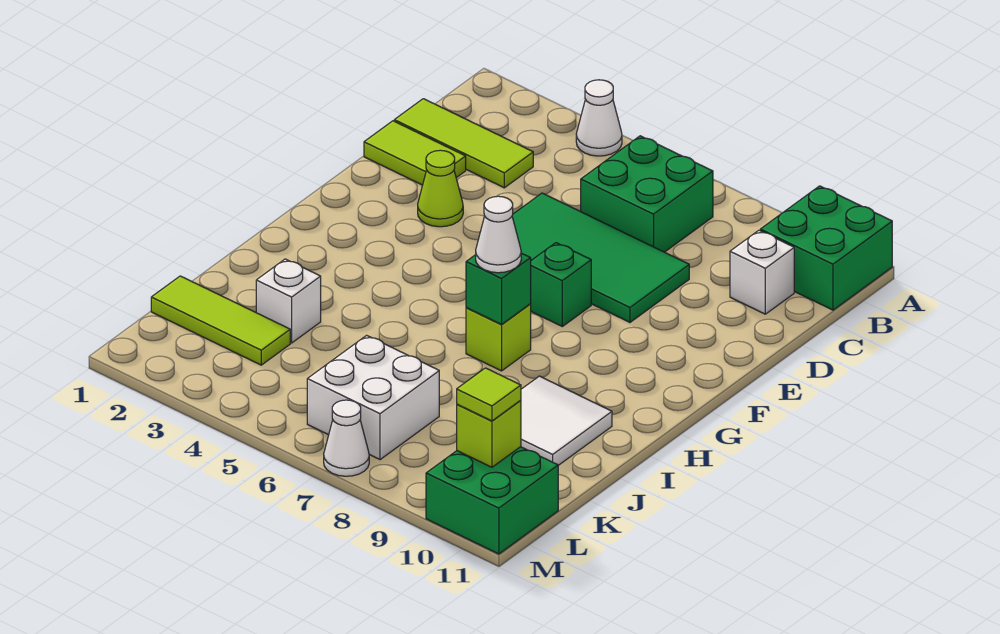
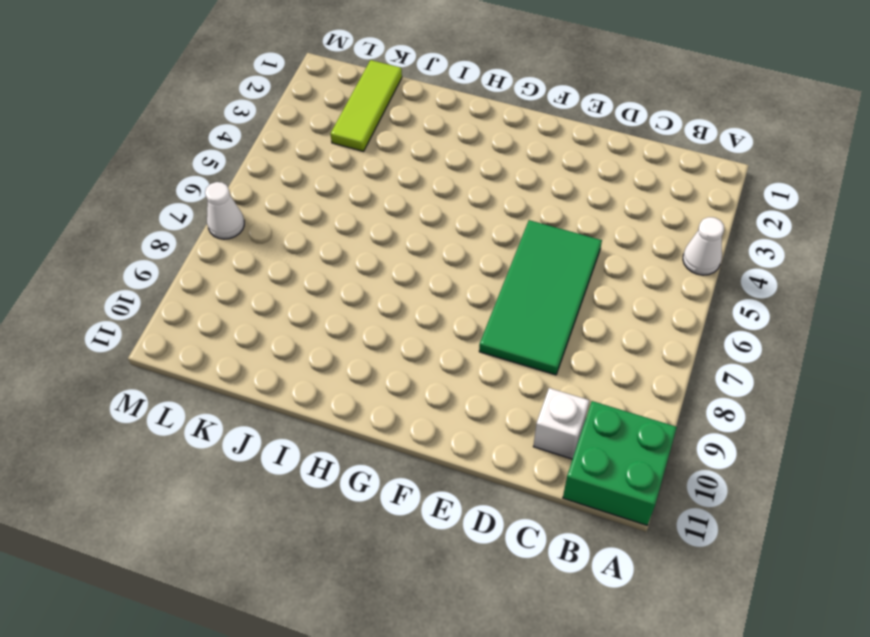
none -> green 2x2 brick [581,136,713,252]
none -> lime 1x3 tile [394,99,533,188]
none -> lime 1x2 tile [364,121,466,185]

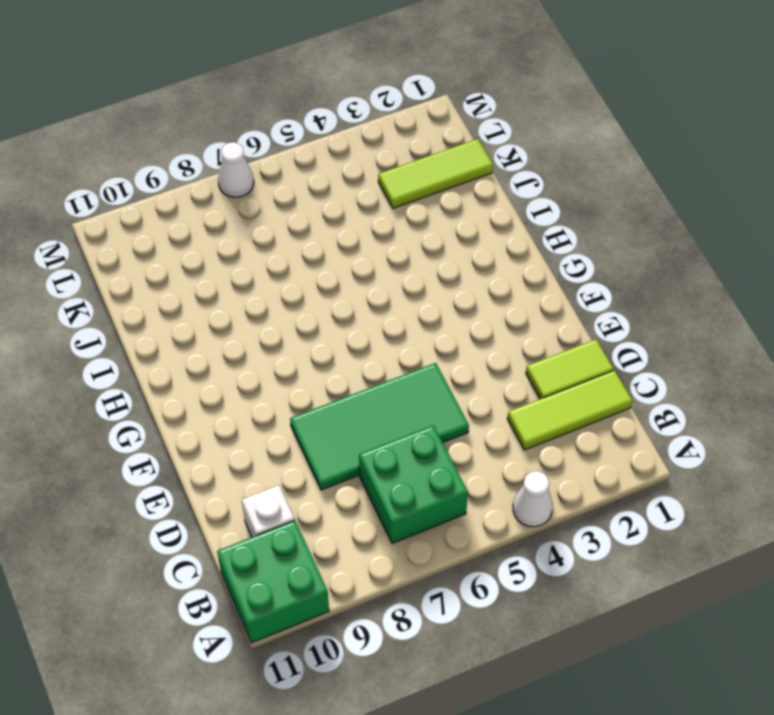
none -> lime 1x1 cone [418,150,463,227]
none -> green 1x1 brick [531,243,591,326]
none -> lime 1x1 brick [466,304,531,371]

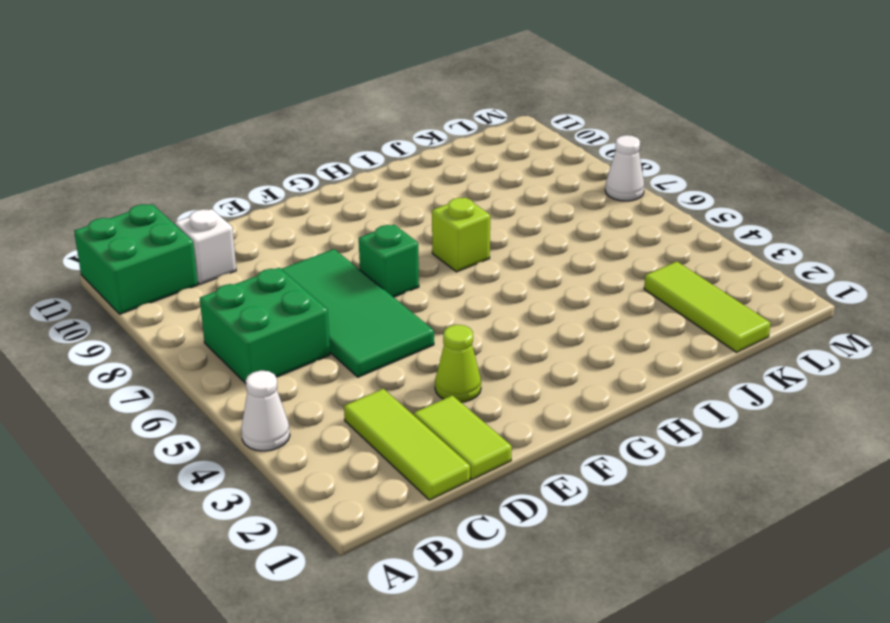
none -> white 2x2 tile [521,376,612,465]
none -> white 1x1 brick [256,259,321,343]
none -> white 2x2 brick [307,335,439,460]

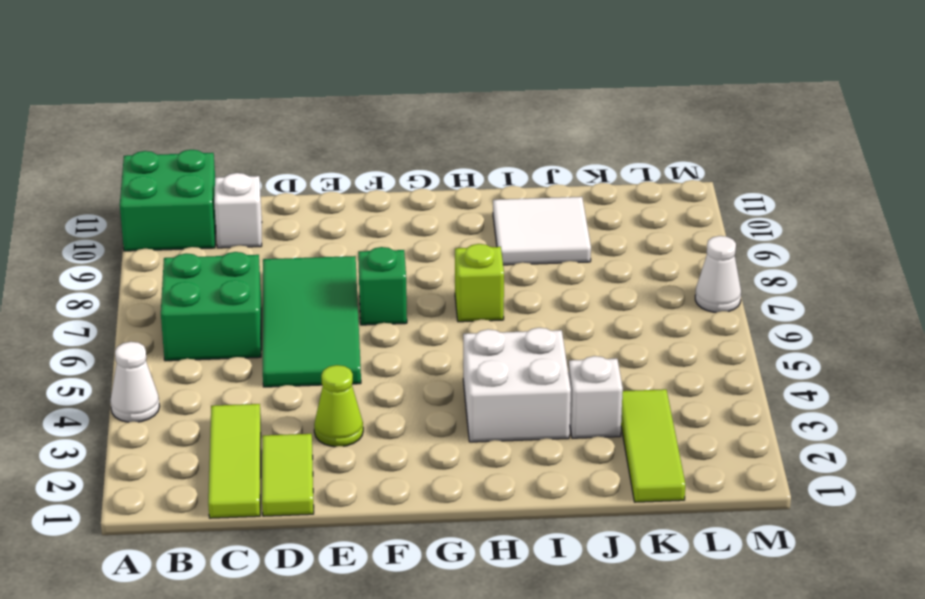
white 2x2 brick [463,328,571,442] -> white 2x2 brick moved to [307,335,439,460]
none -> green 2x2 brick [426,447,558,554]
none -> green 1x1 brick [466,253,531,324]
none -> lime 1x1 brick [457,400,521,467]

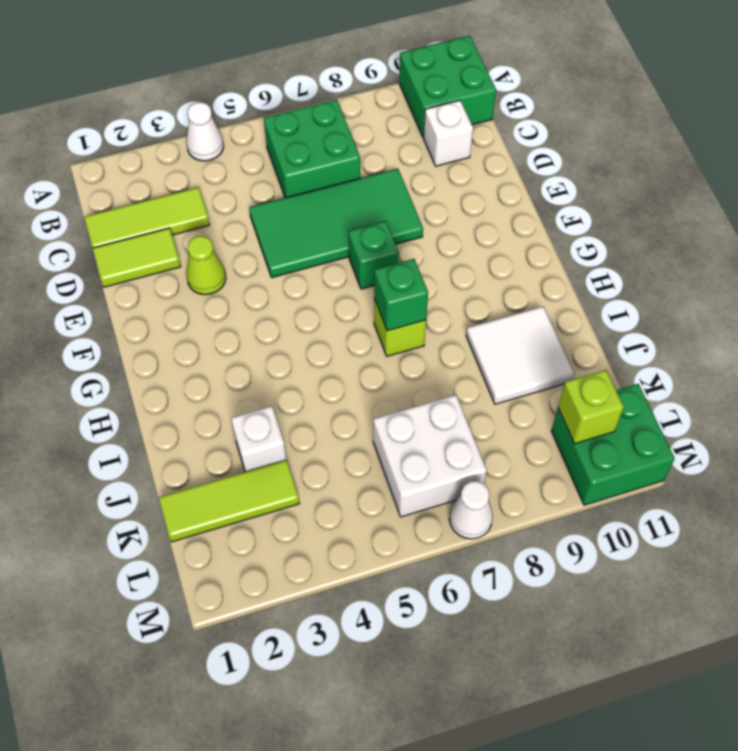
none -> white 1x1 cone [476,196,521,273]
none -> lime 1x1 tile [457,368,521,421]

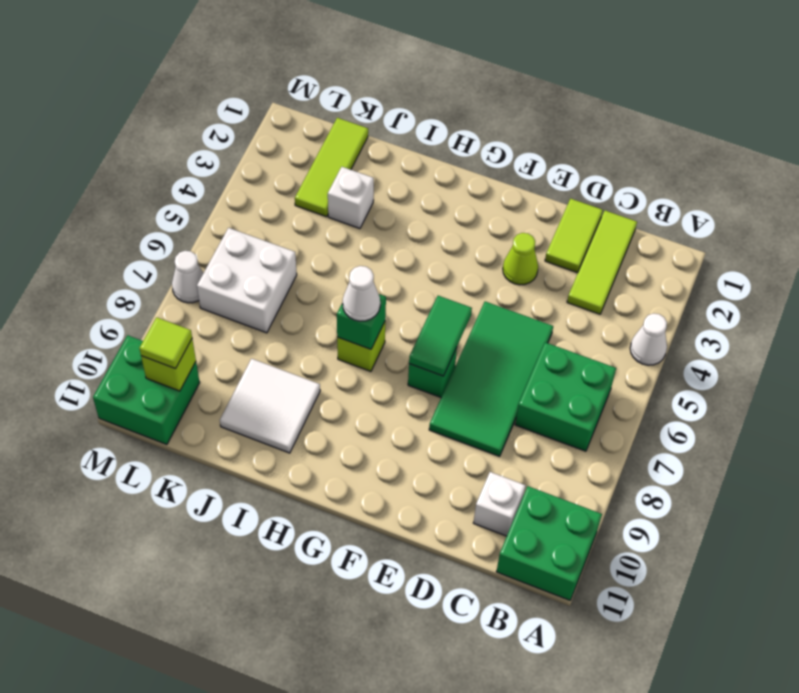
green 1x2 tile [409,296,472,376] -> none

